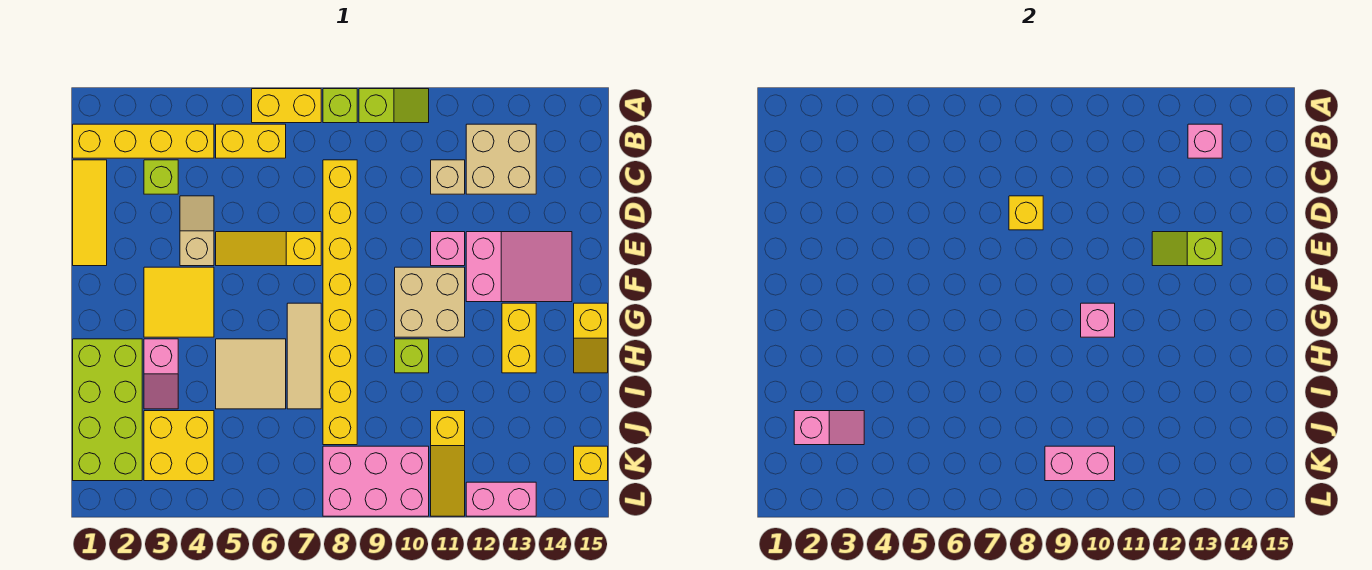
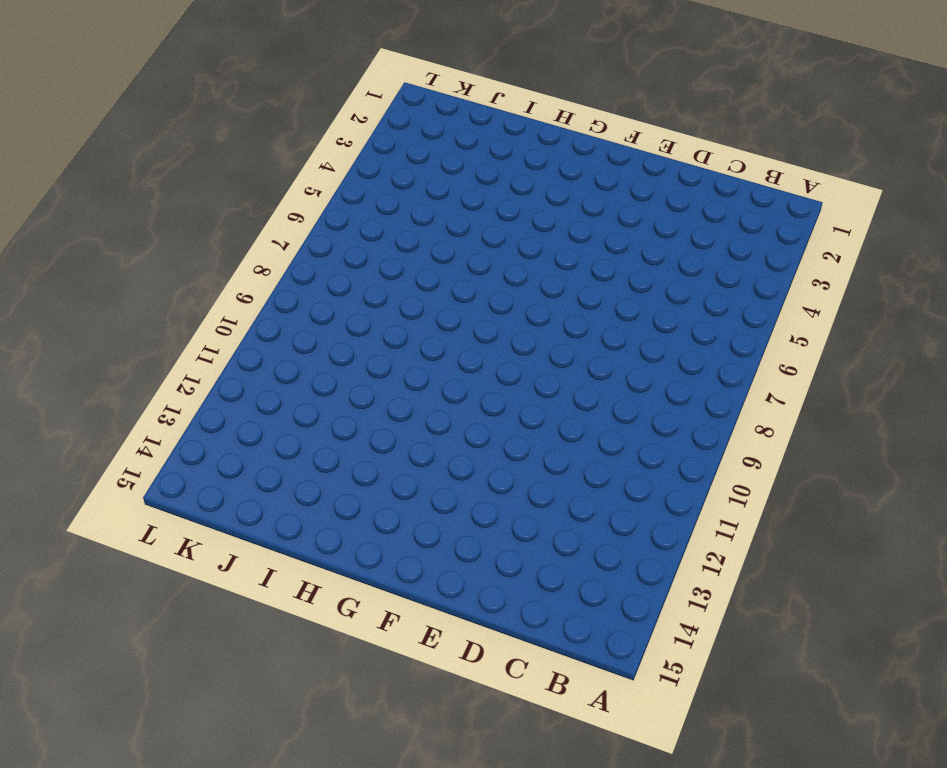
none -> yellow 1x2 brick [252,89,321,123]
none -> lime 1x1 brick [323,89,357,123]
none -> lime 1x2 slope [359,89,429,123]
none -> yellow 1x4 brick [73,124,214,158]

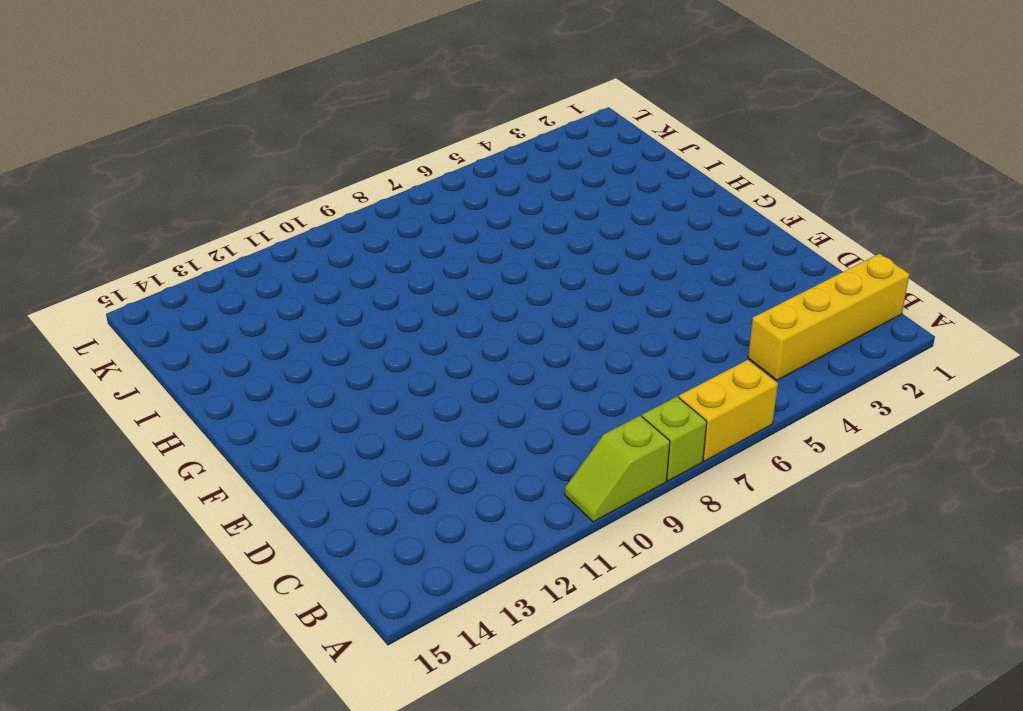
none -> yellow 1x2 brick [216,124,286,158]
none -> tan 2x2 brick [466,124,536,194]
none -> yellow 1x3 tile [73,160,107,266]
none -> lime 1x1 brick [144,160,178,194]

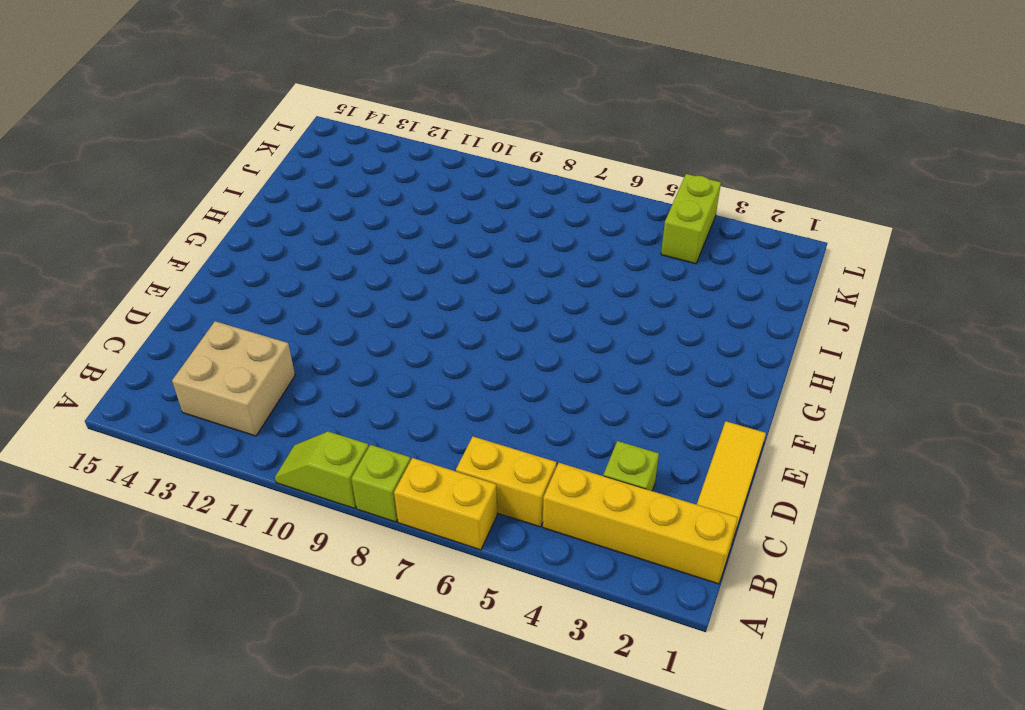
lime 1x2 brick [661,174,721,264] -> yellow 2x2 brick [144,411,214,481]
none -> yellow 1x8 brick [323,160,357,445]
none -> tan 1x1 brick [431,160,465,194]
none -> tan 1x2 slope [180,196,214,266]
none -> yellow 1x3 slope [216,232,321,266]

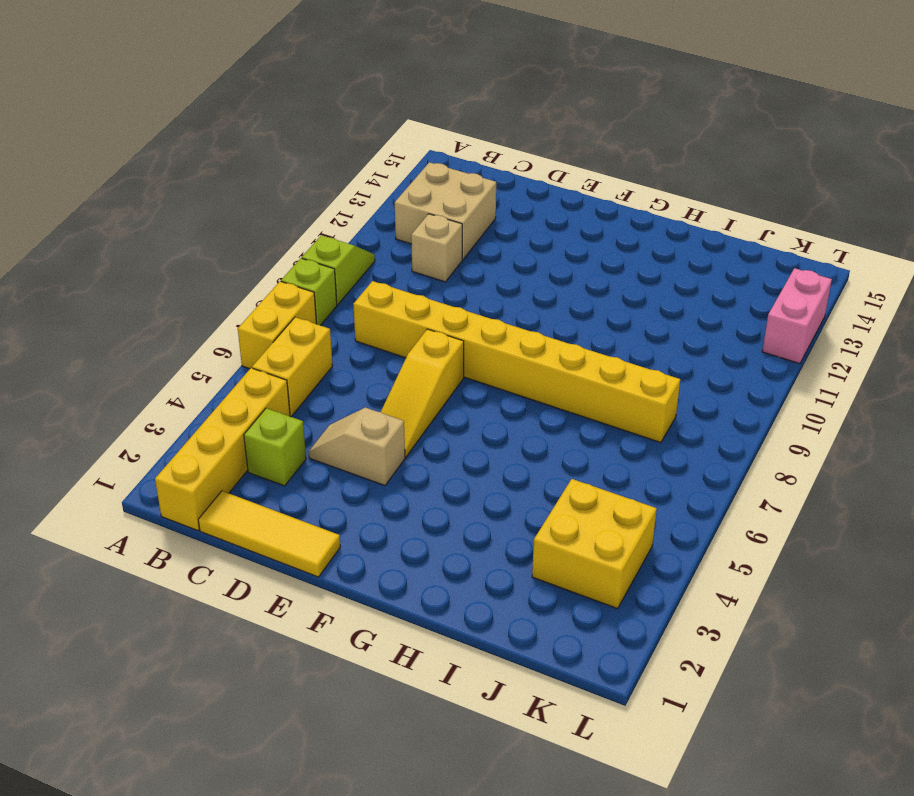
none -> pink 1x1 brick [431,232,465,266]
none -> pink 2x3 slope [466,232,572,302]
none -> yellow 2x2 tile [144,267,214,337]
none -> tan 2x2 brick [395,267,465,337]

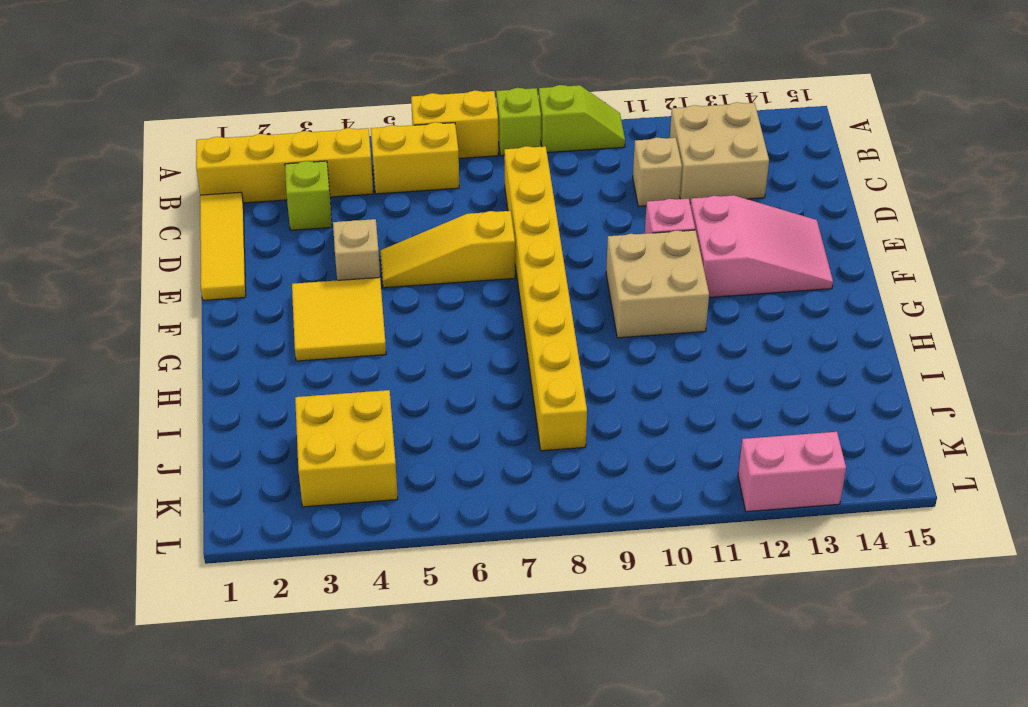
none -> tan 1x3 tile [287,303,321,409]
none -> yellow 1x2 brick [502,303,536,373]
none -> yellow 1x2 slope [574,303,608,373]
none -> lime 2x4 brick [73,339,142,481]

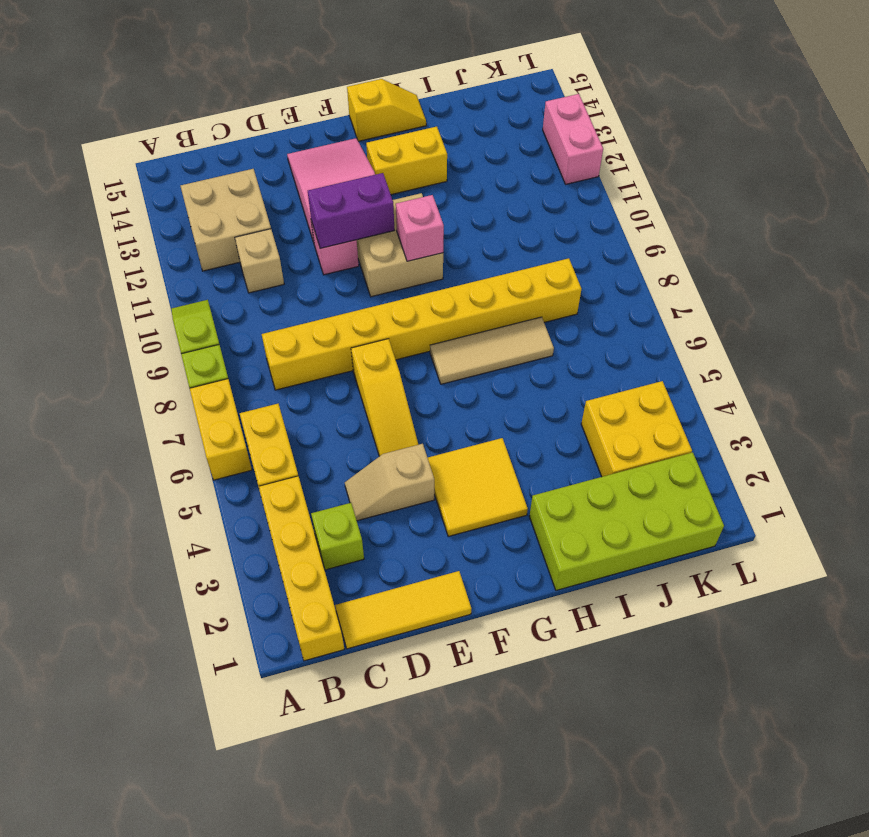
purple 1x2 brick [308,173,394,248] -> none
none -> pink 1x2 slope [144,339,178,409]
none -> tan 2x2 tile [216,339,286,409]
none -> lime 1x1 brick [395,339,429,373]
none -> yellow 1x3 slope [431,411,465,516]

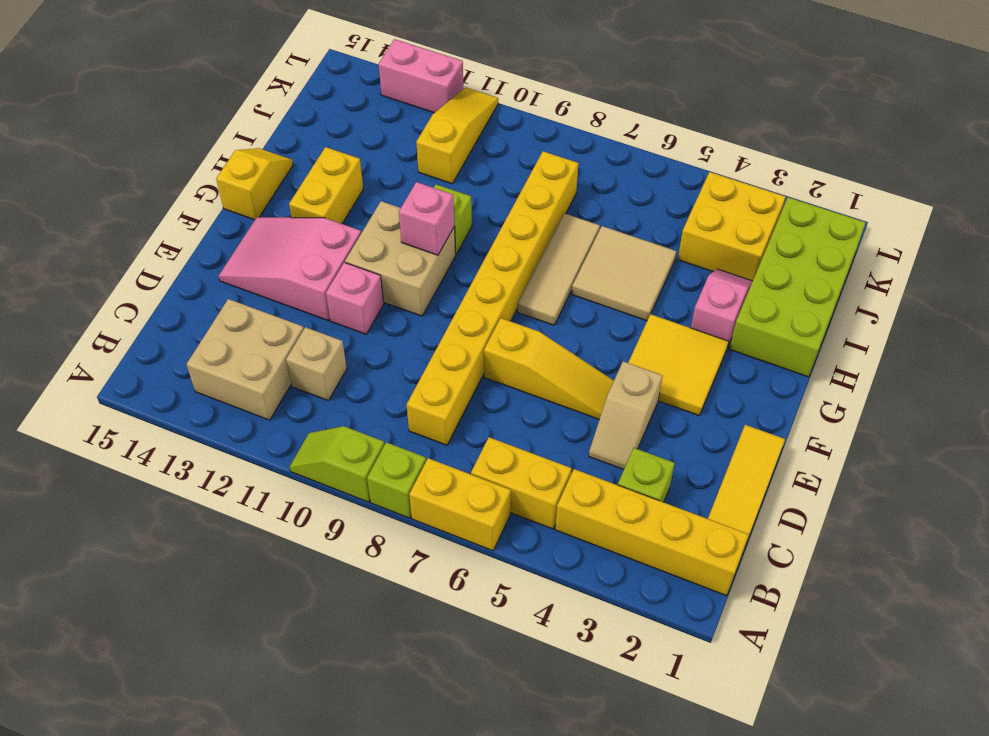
none -> pink 2x3 brick [323,446,429,516]
none -> yellow 1x1 brick [574,446,608,481]
none -> pink 1x1 brick [1188,124,1222,158]
none -> yellow 1x1 brick [1009,196,1043,230]

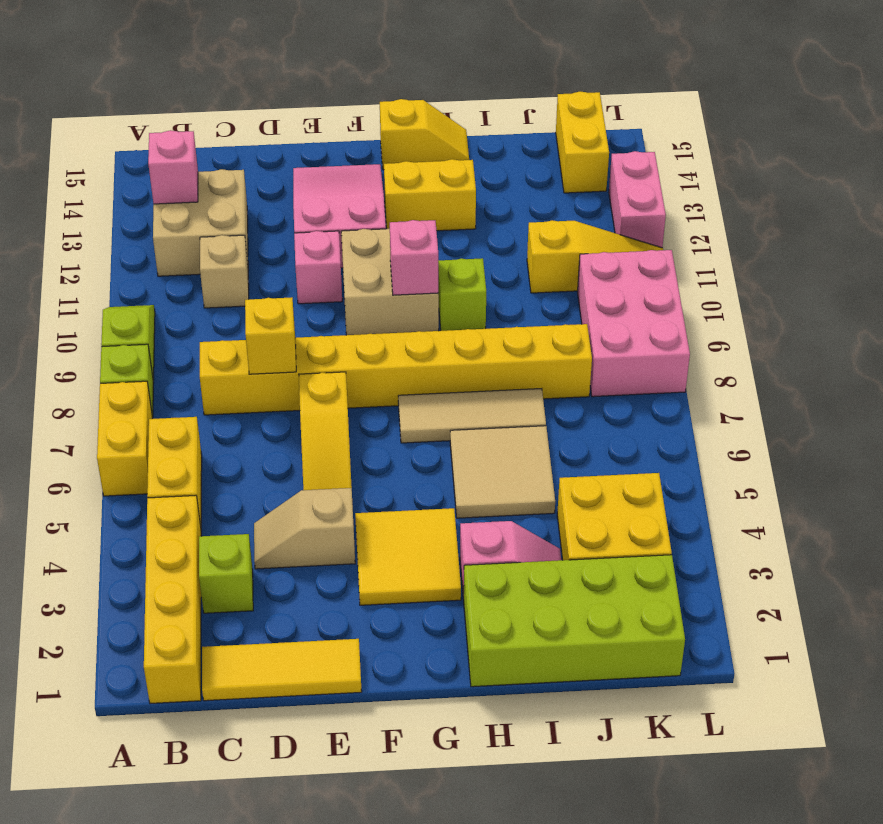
yellow 1x2 brick [556,91,609,193] -> yellow 1x1 brick [574,446,608,481]
none -> lime 1x2 slope [1152,232,1222,266]
none -> pink 1x2 slope [794,411,864,445]
none -> pink 1x2 brick [1045,446,1115,481]

